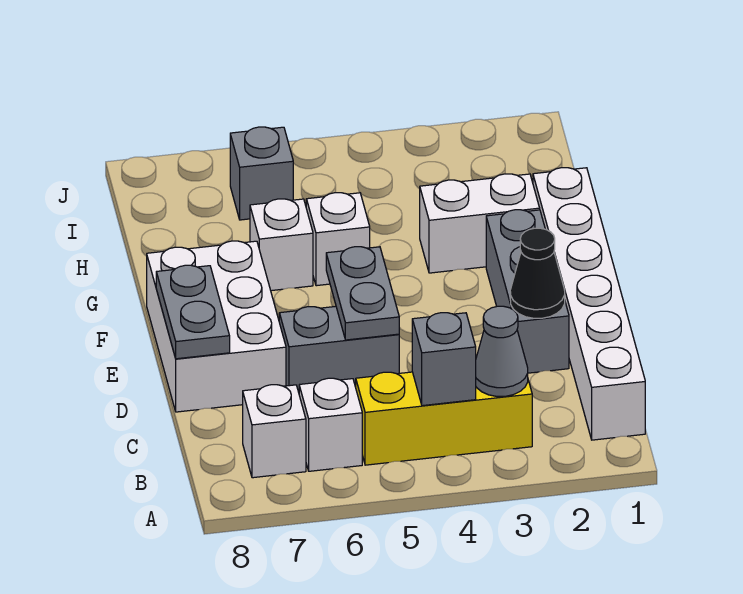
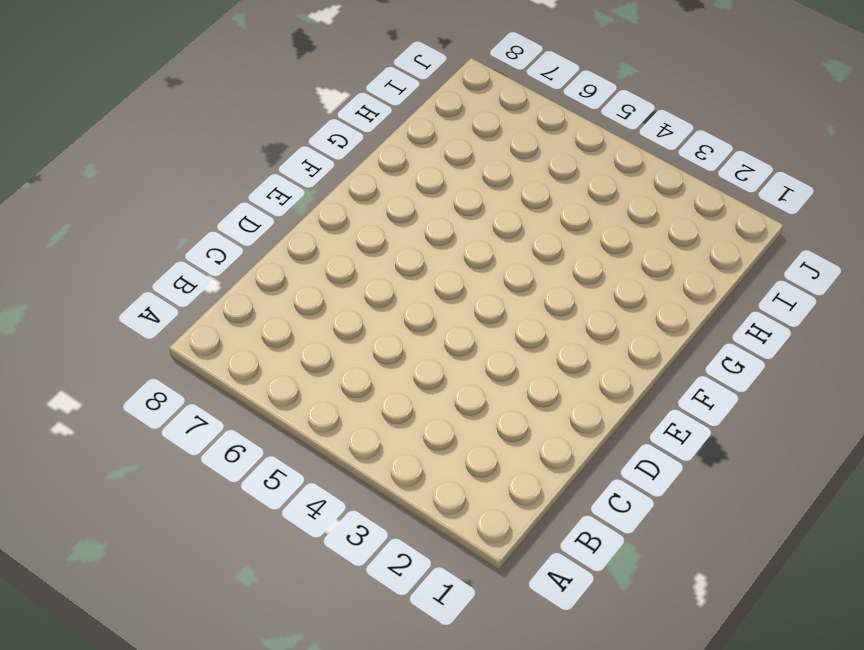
none -> white 1x6 brick [533,168,645,440]
none -> yellow 1x3 brick [356,372,532,465]
none -> white 1x1 brick [299,378,362,471]

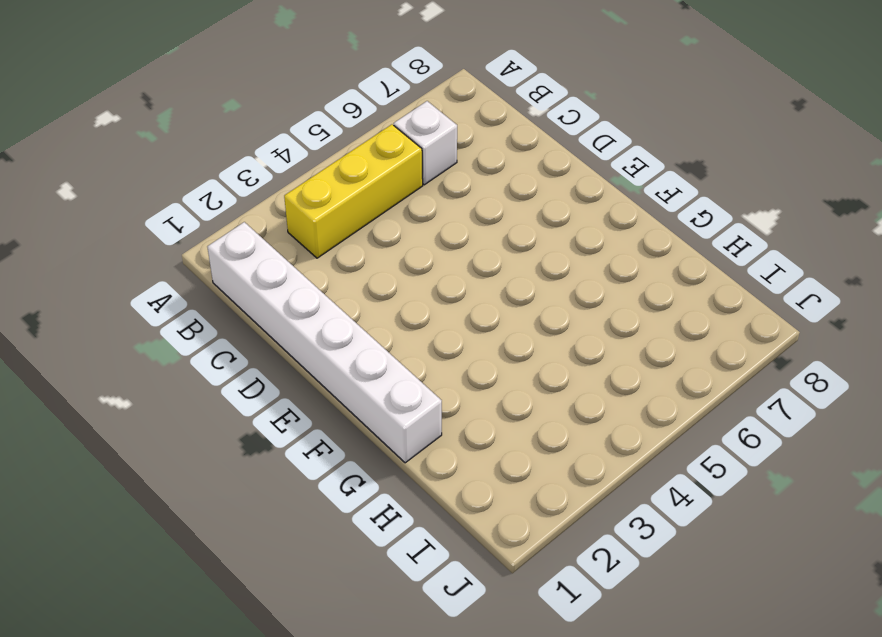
none -> white 1x1 brick [243,385,306,478]
none -> grey 1x3 brick [486,210,569,373]
none -> grey 1x2 brick [279,306,399,392]

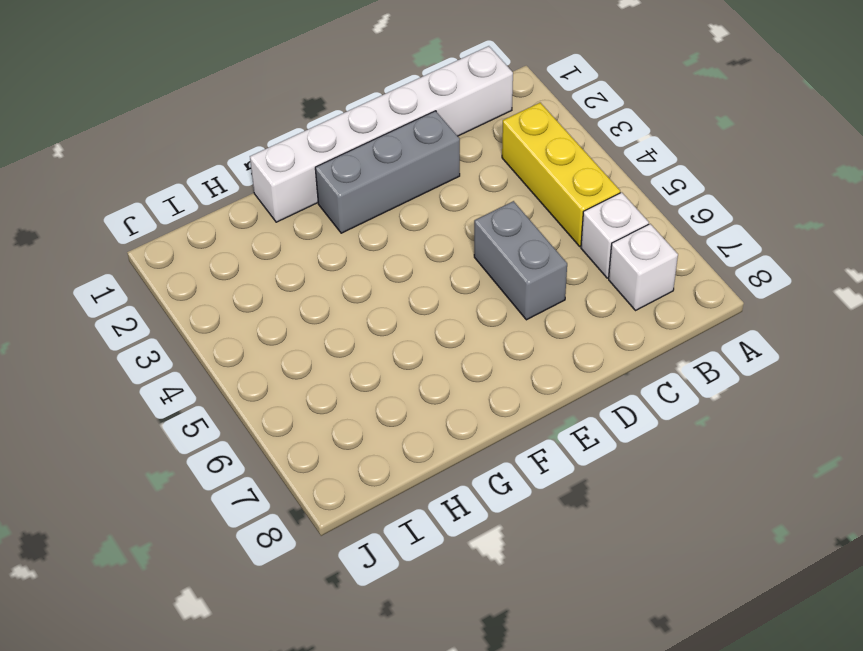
none -> white 2x3 brick [147,241,286,412]
none -> white 1x2 brick [420,174,540,273]
none -> white 1x1 brick [306,193,370,286]

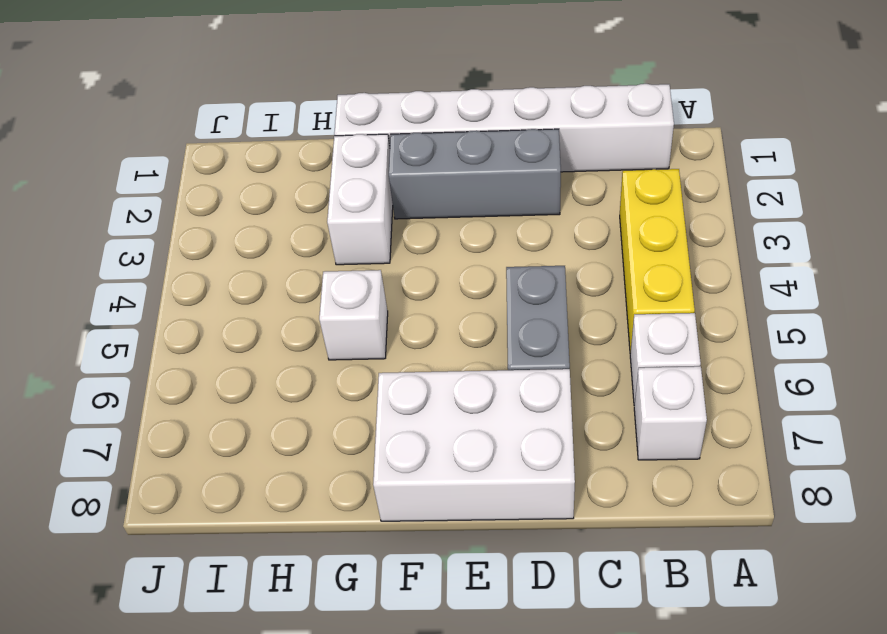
none -> white 1x1 brick [250,199,313,291]
none -> grey 1x1 brick [230,127,293,220]
none -> grey 1x1 cone [476,306,528,397]

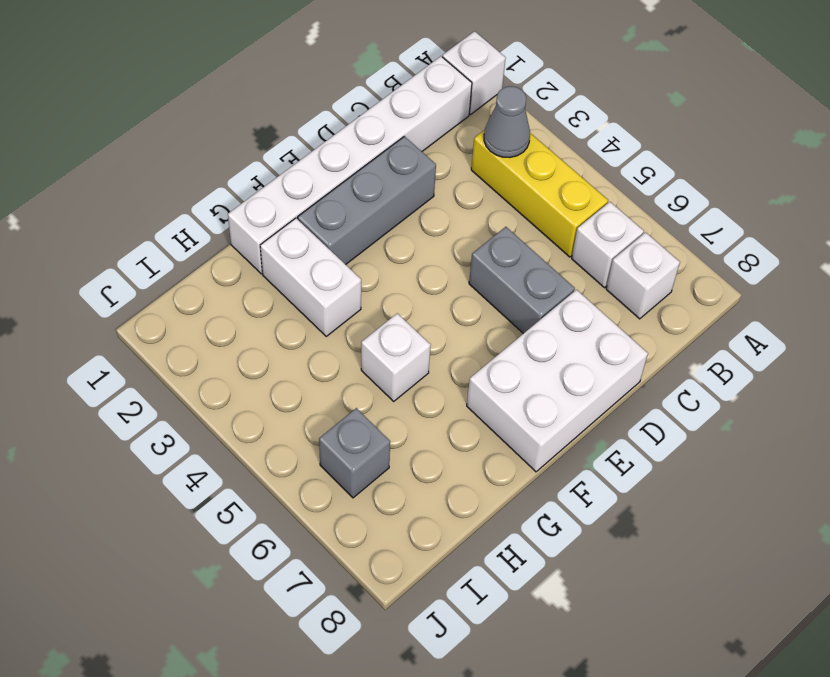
white 1x1 brick [443,31,506,114] -> white 1x1 brick moved to [250,199,313,291]
none -> grey 1x1 brick [412,313,476,406]
none -> black 1x1 cone [510,228,565,318]
none -> grey 1x2 plate [326,247,399,340]

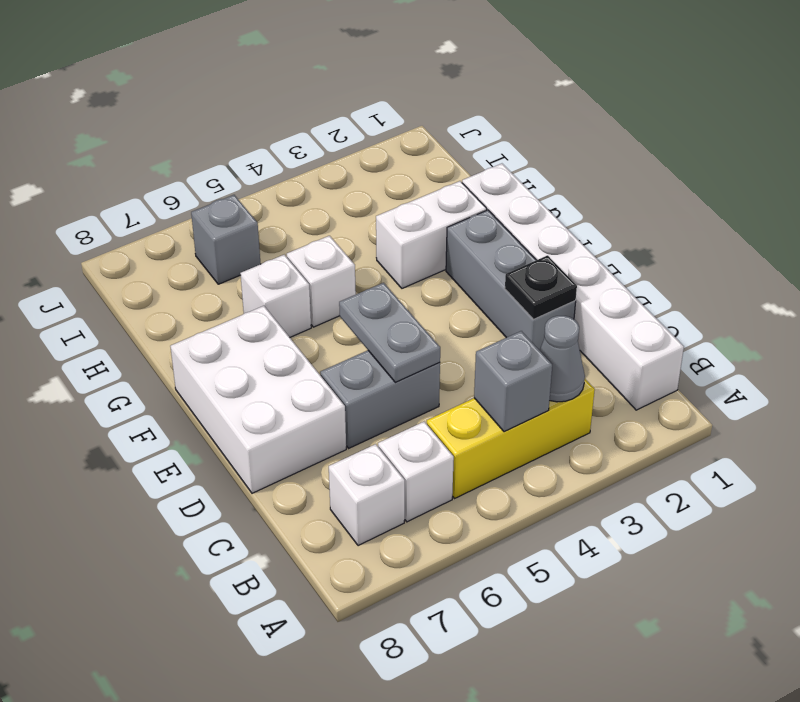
black 1x1 plate [505,255,577,319] -> black 1x1 cone [510,228,565,318]
none -> grey 1x2 plate [156,265,230,359]

